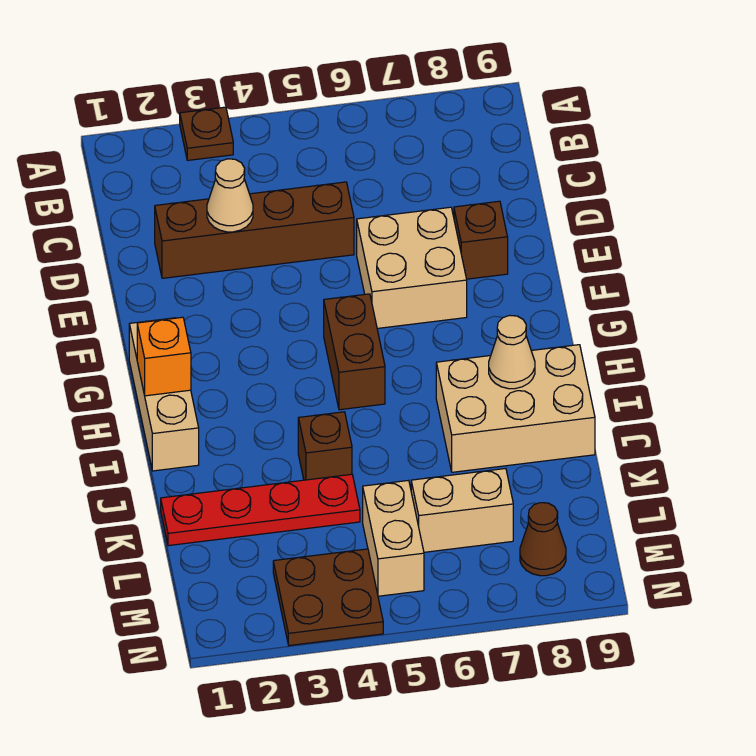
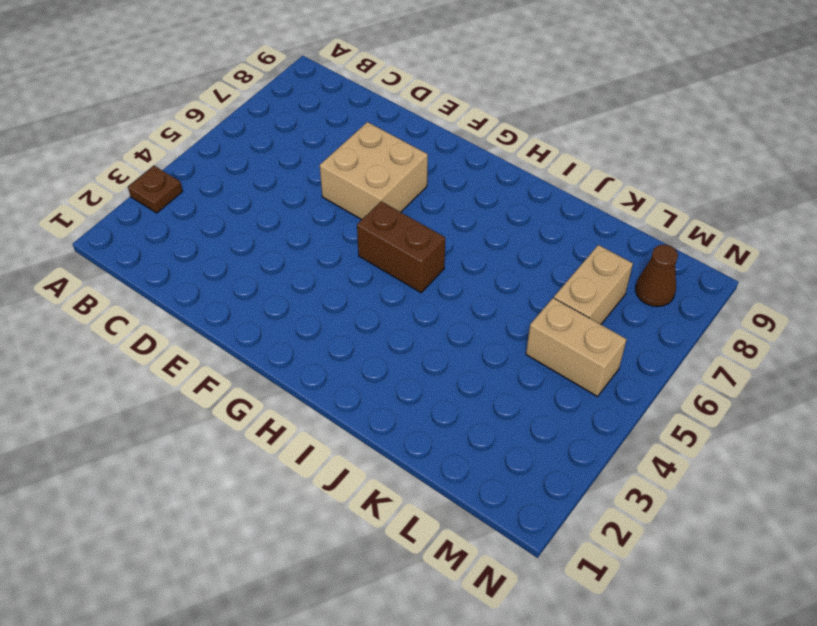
none -> brown 1x4 brick [155,182,354,278]
none -> brown 1x1 brick [454,201,508,279]
none -> tan 1x3 brick [129,318,199,471]

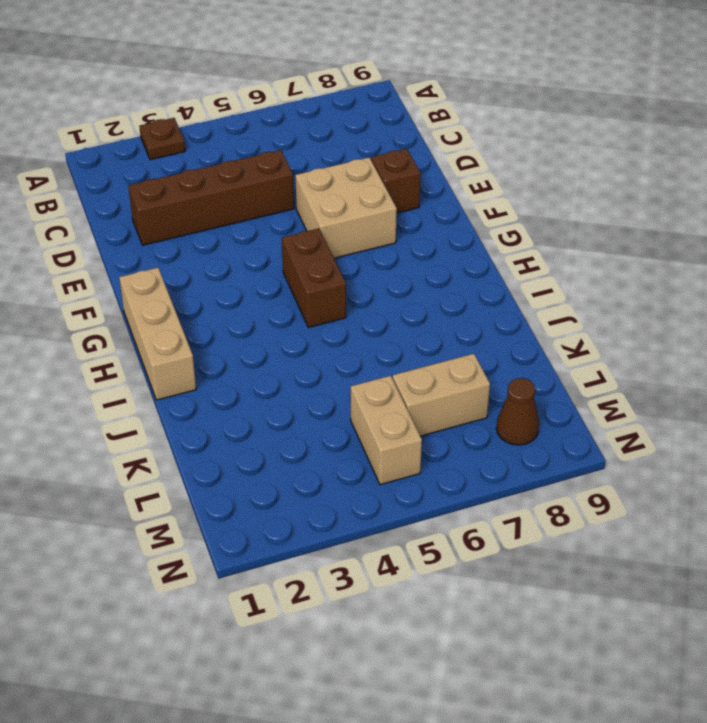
none -> tan 2x3 brick [436,345,595,472]
none -> brown 1x1 brick [298,412,352,480]
none -> red 1x4 plate [161,474,360,546]

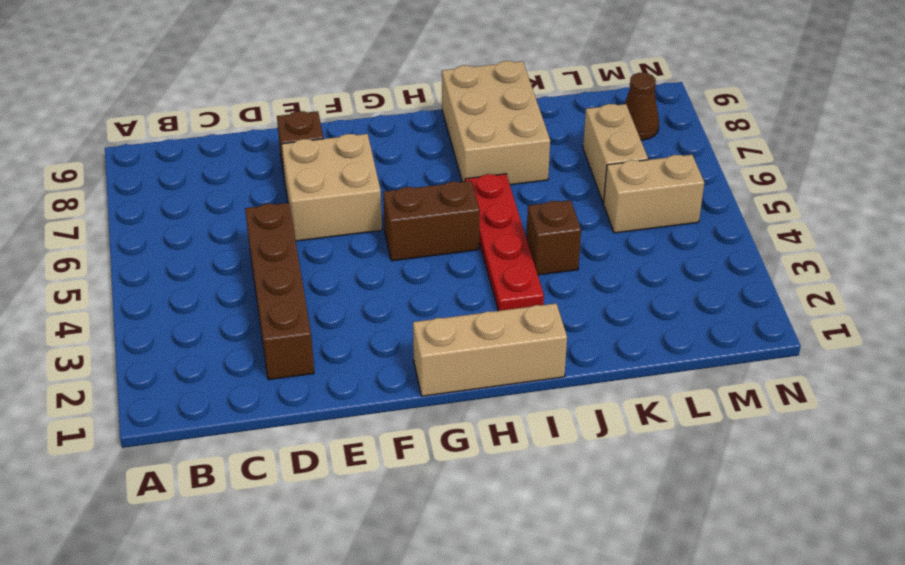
red 1x4 plate [465,174,544,311] -> red 1x4 plate moved to [161,474,360,546]
none -> brown 1x1 plate [180,107,233,160]
none -> brown 2x2 plate [273,549,383,646]
none -> tan 1x1 cone [207,159,253,232]

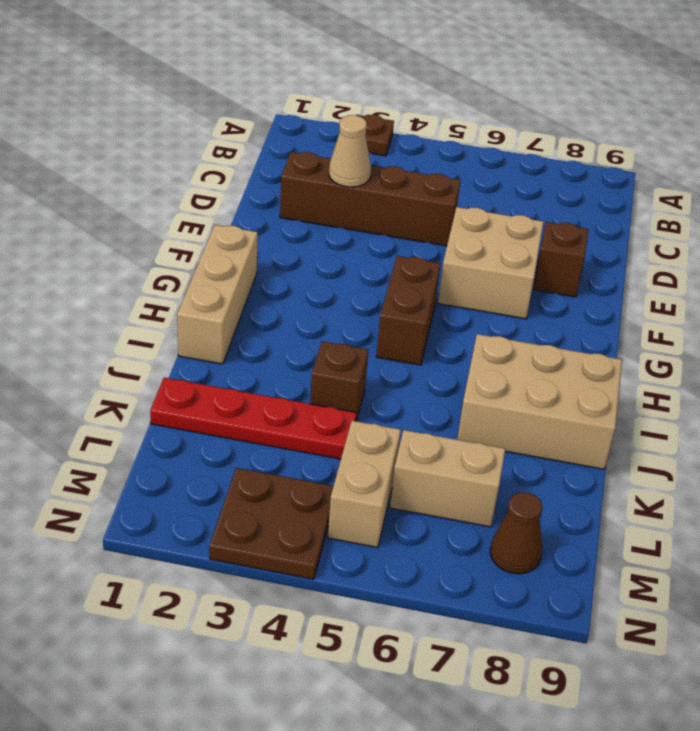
none -> orange 1x1 brick [137,317,191,396]
none -> tan 1x1 cone [489,315,535,389]

